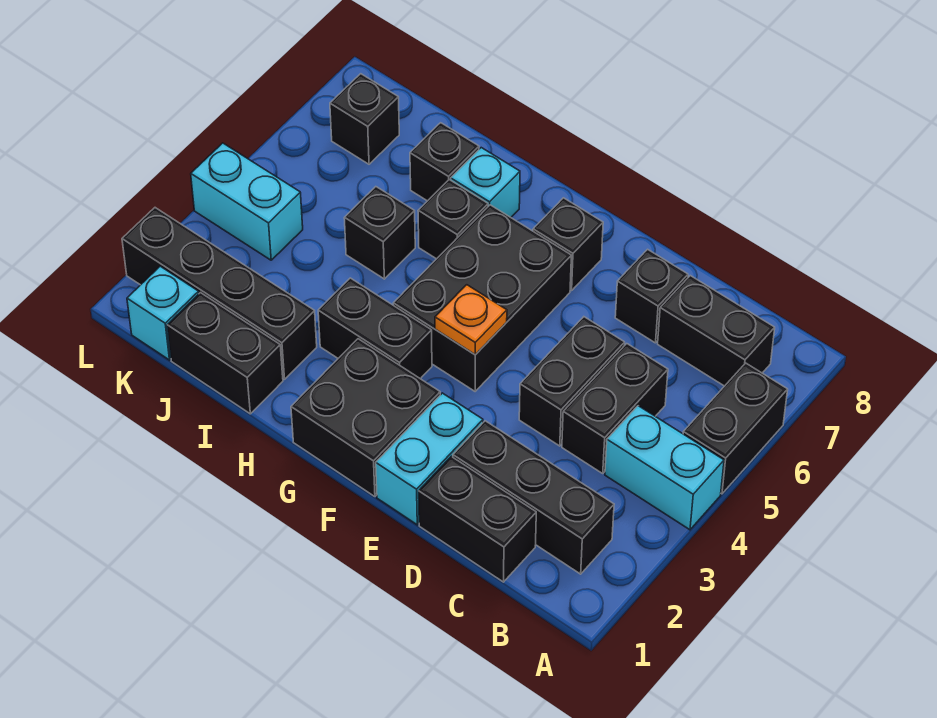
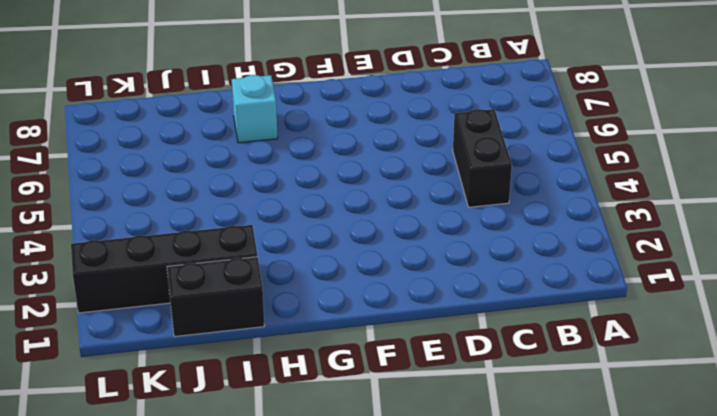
none -> cyan 1x2 brick [605,406,724,530]
none -> black 1x2 brick [683,363,788,494]
none -> black 1x3 brick [453,421,614,574]

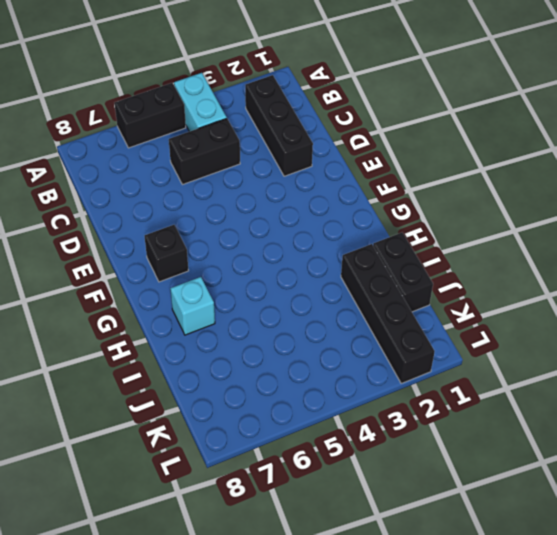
none -> black 1x2 brick [658,276,775,386]
none -> black 1x2 brick [419,456,536,582]
none -> black 1x2 brick [519,317,625,446]

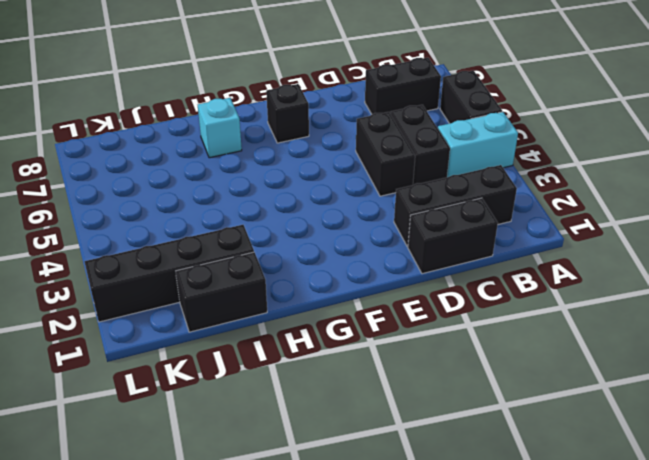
none -> black 1x1 brick [615,249,688,343]
none -> cyan 1x2 brick [376,393,483,525]
none -> black 2x2 brick [291,339,440,497]

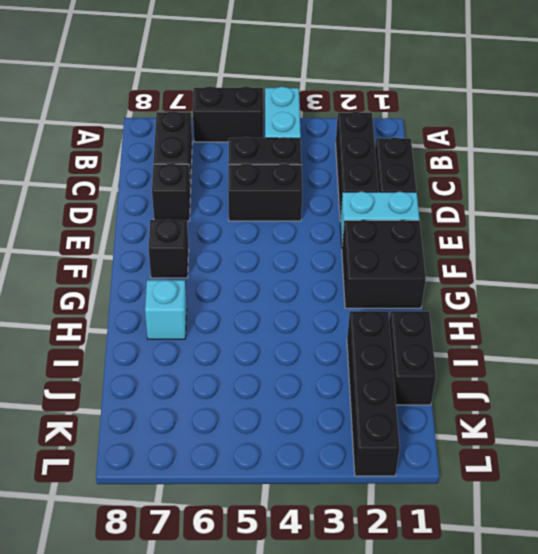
none -> black 2x3 brick [393,205,571,391]
none -> black 1x2 brick [318,278,432,379]
none -> black 1x1 brick [418,180,488,259]

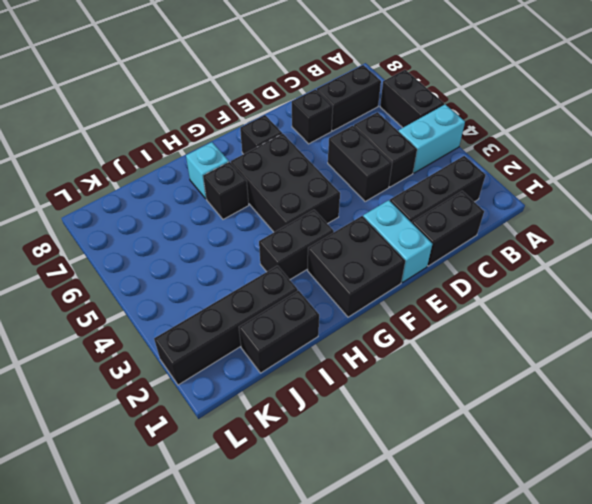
none -> black 1x1 brick [344,187,415,279]
none -> black 1x1 brick [410,123,479,201]
none -> cyan 1x1 brick [127,266,199,360]

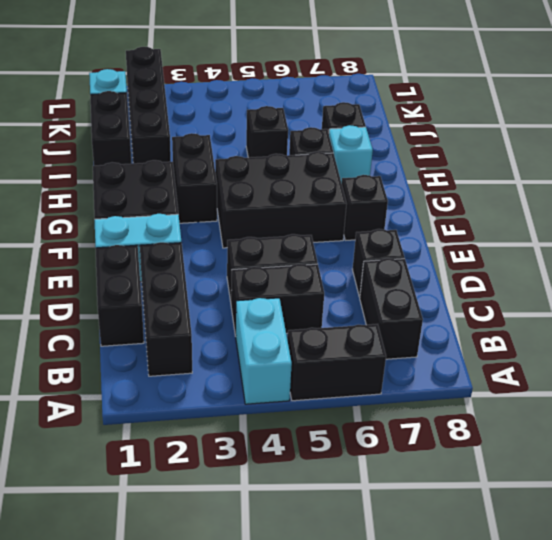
none -> cyan 1x2 brick [191,143,303,260]
none -> black 1x1 brick [330,74,399,164]
none -> orange 1x1 plate [435,285,507,355]

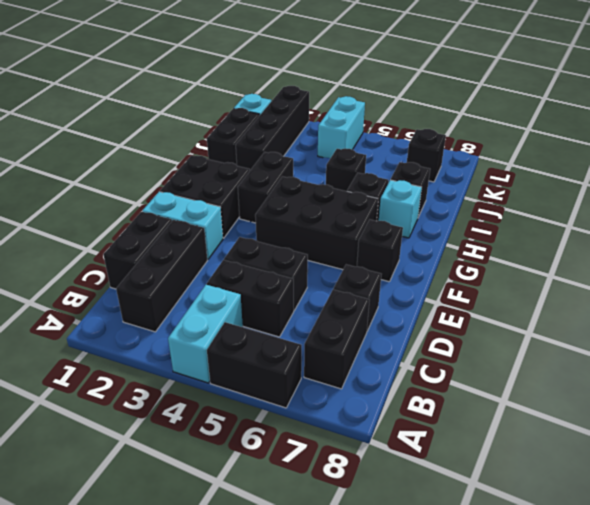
none -> orange 1x1 plate [435,285,507,355]

